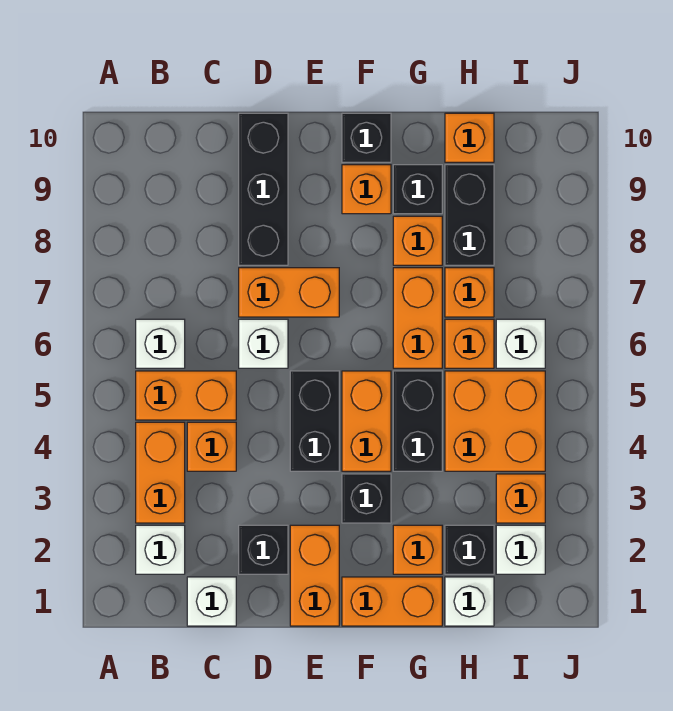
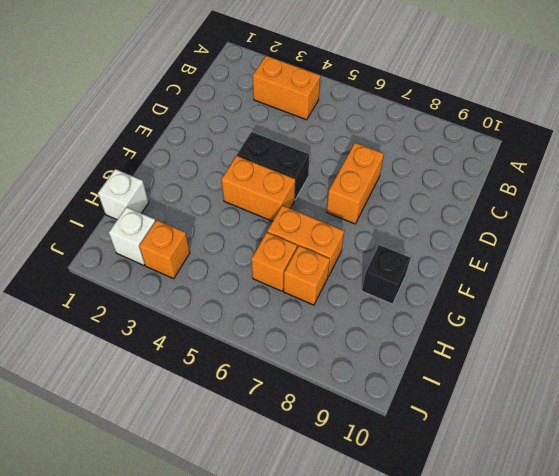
none -> white 1x1 brick [136,525,185,574]
none -> orange 1x2 brick [136,371,236,420]
none -> white 1x1 brick [136,319,185,368]
none -> white 1x1 brick [187,577,236,626]

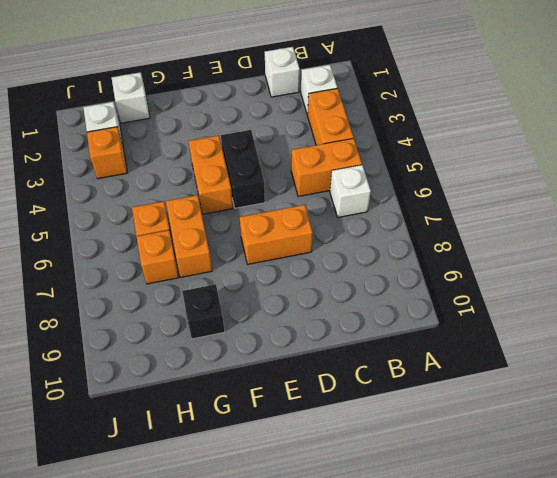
none -> orange 1x1 brick [187,422,236,471]
none -> black 1x1 brick [239,525,288,574]
none -> white 1x1 brick [239,319,288,368]
none -> black 1x3 brick [239,113,288,265]

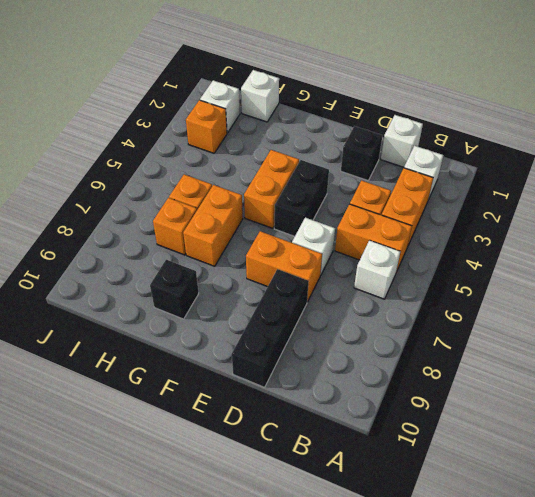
none -> orange 1x2 brick [290,525,339,626]
none -> orange 1x2 brick [342,577,442,626]
none -> black 1x1 brick [342,474,391,523]
none -> orange 1x1 brick [342,165,391,214]

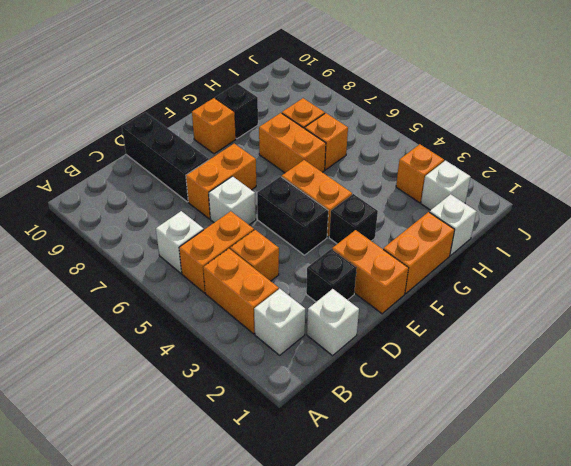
none -> black 1x1 brick [342,113,391,162]
none -> orange 1x1 brick [393,525,442,574]
none -> black 1x2 brick [393,371,442,471]
none -> orange 1x1 brick [393,216,442,265]

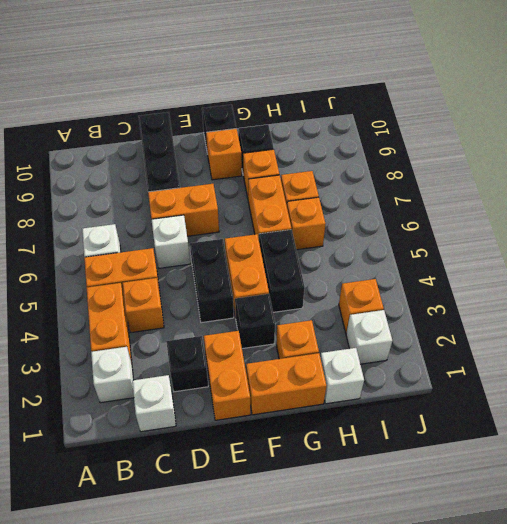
none -> black 1x1 brick [445,525,494,574]
none -> orange 2x2 brick [445,371,545,471]
none -> black 1x2 brick [445,165,494,265]
none -> orange 1x1 brick [445,113,494,162]

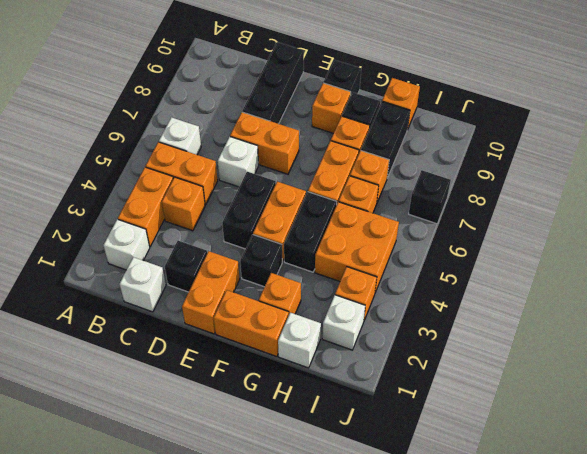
black 1x1 brick [409,170,451,224] -> black 1x1 brick moved to [445,525,494,574]
none -> white 1x1 brick [496,319,545,368]

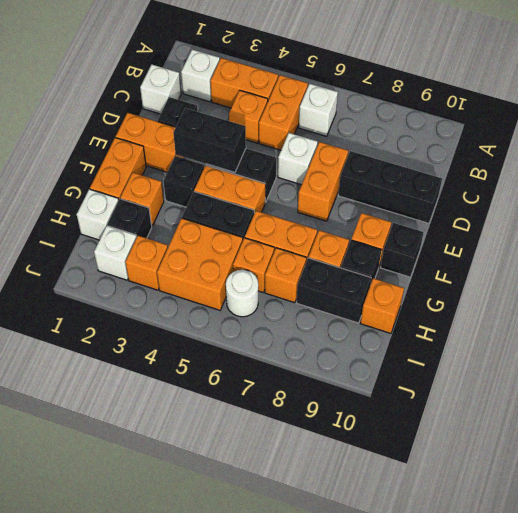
black 1x2 brick [173,108,246,173] -> none
white 1x1 round brick [226,270,258,317] -> white 1x1 brick [496,319,545,368]

